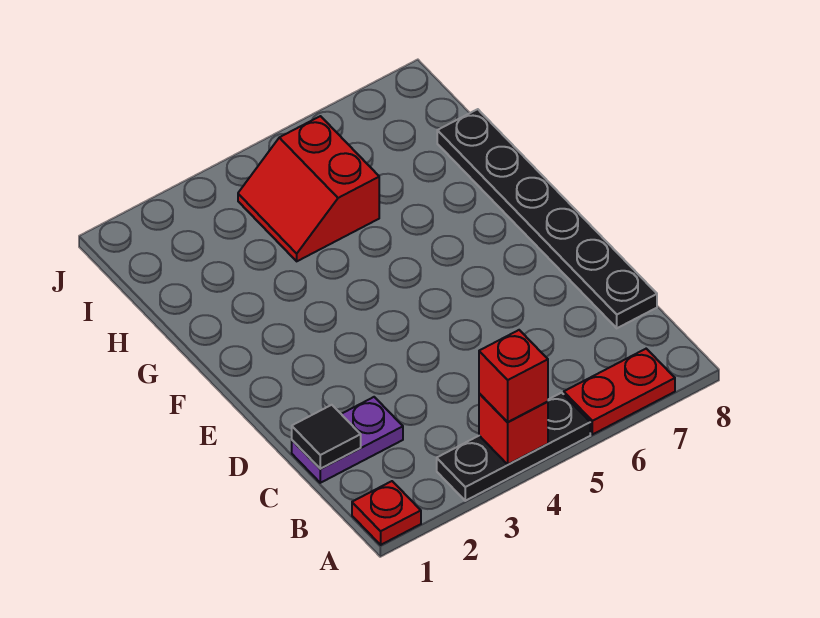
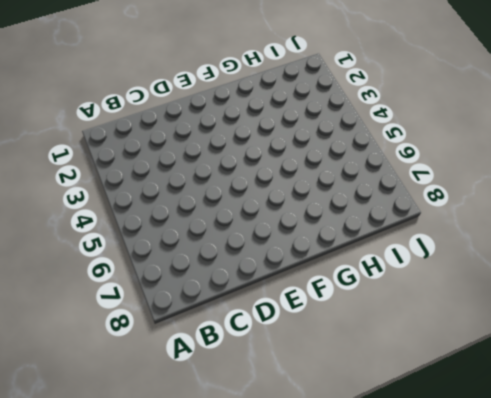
none -> red 1x1 plate [352,481,421,545]
none -> black 1x3 plate [437,393,590,501]

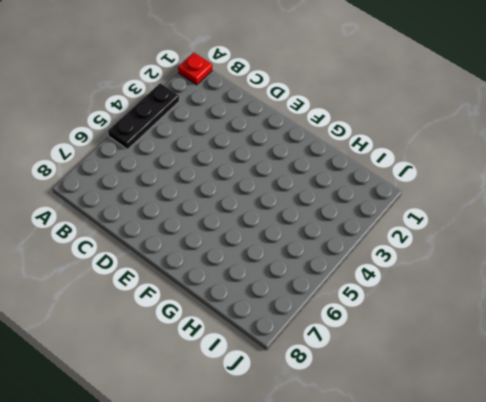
none -> red 1x2 plate [564,349,675,435]
none -> purple 1x2 plate [292,397,403,483]

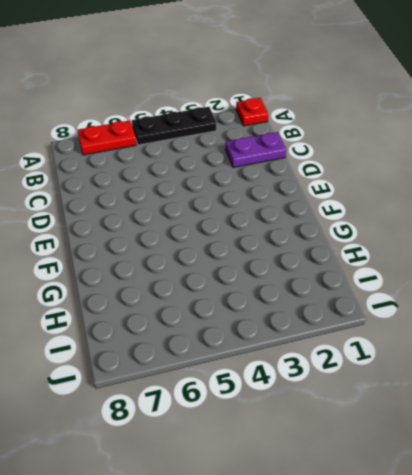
none -> black 1x6 plate [437,109,657,328]
none -> red 2x2 slope [238,116,379,261]

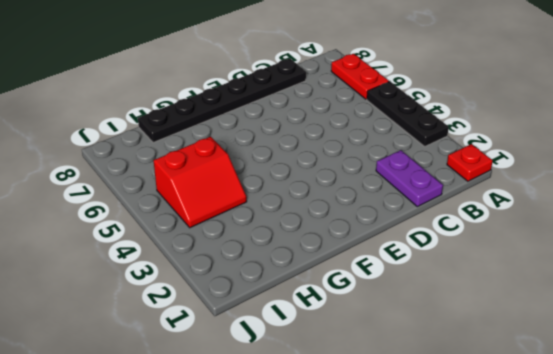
none -> red 1x1 brick [479,393,548,464]
none -> black 1x1 tile [292,405,361,469]

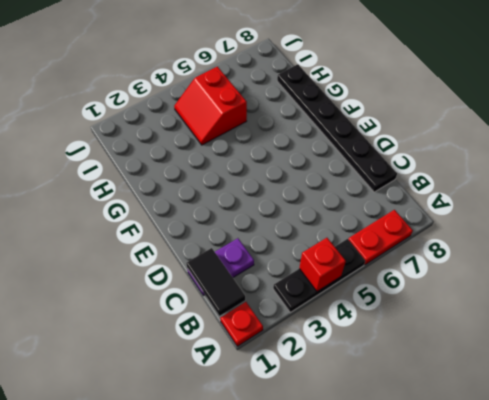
black 1x2 tile [186,248,245,316] -> black 1x1 tile [292,405,361,469]
none -> red 1x1 brick [479,330,548,422]

